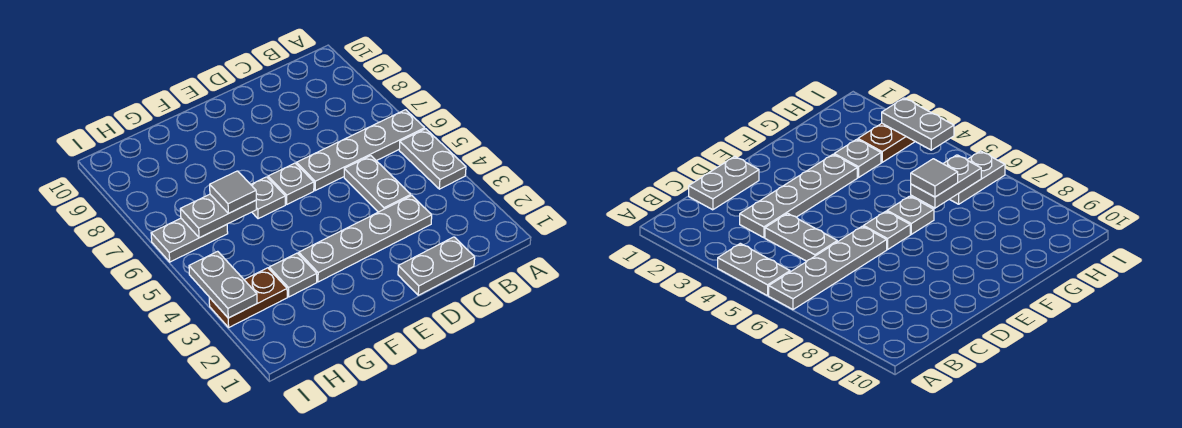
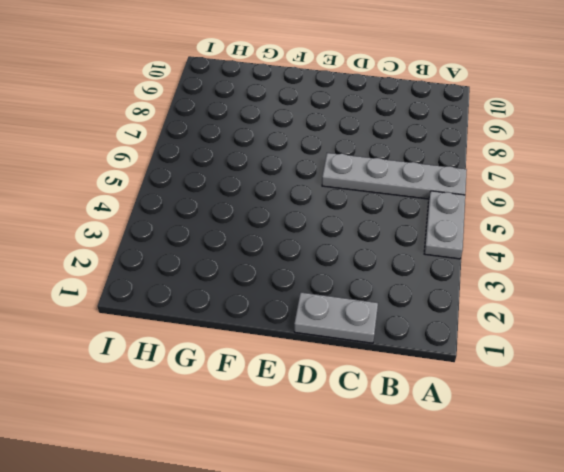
none -> grey 1x4 plate [299,196,432,282]
none -> grey 1x2 plate [344,156,411,212]
none -> grey 1x1 plate [268,163,314,204]

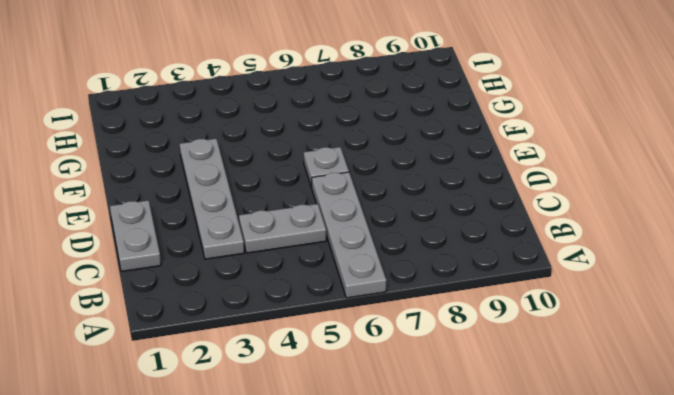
none -> grey 1x2 plate [399,129,466,189]
none -> grey 1x1 plate [251,177,285,219]
none -> grey 1x1 plate [269,253,317,297]

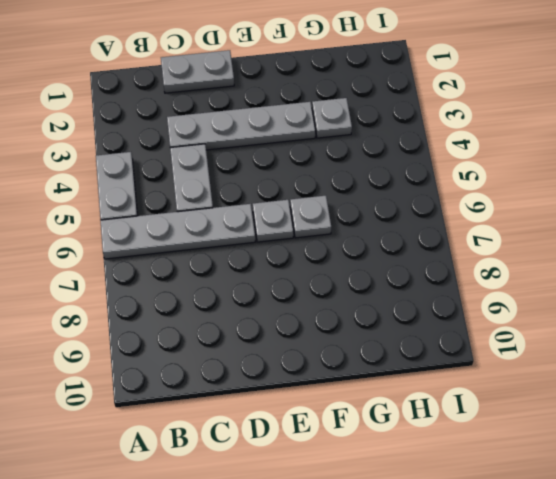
none -> brown 1x2 plate [209,268,287,327]
none -> grey 1x2 plate [151,218,228,262]
none -> grey 1x2 plate [180,194,256,238]

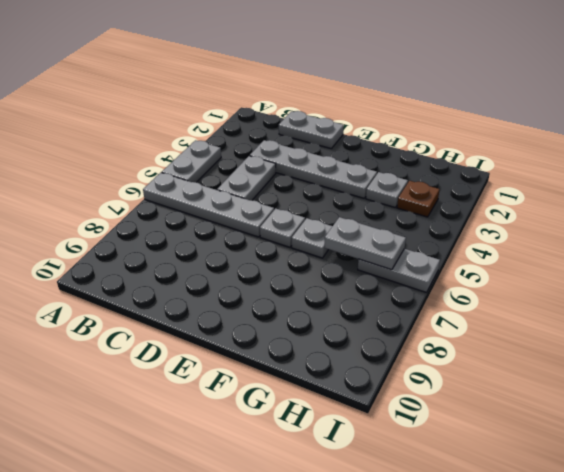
brown 1x1 plate [397,181,440,217] -> brown 1x2 plate [209,268,287,327]
none -> grey 1x2 plate [189,251,257,318]
none -> grey 1x1 tile [210,171,256,213]

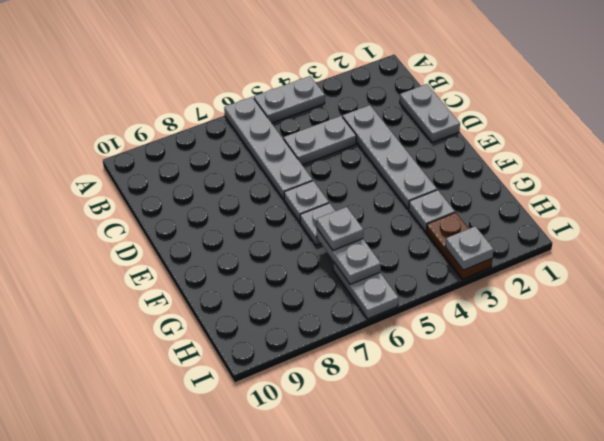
grey 1x1 plate [317,207,363,250] -> grey 1x1 tile [210,171,256,213]
grey 1x1 plate [445,226,494,270] -> grey 1x2 plate [189,251,257,318]

